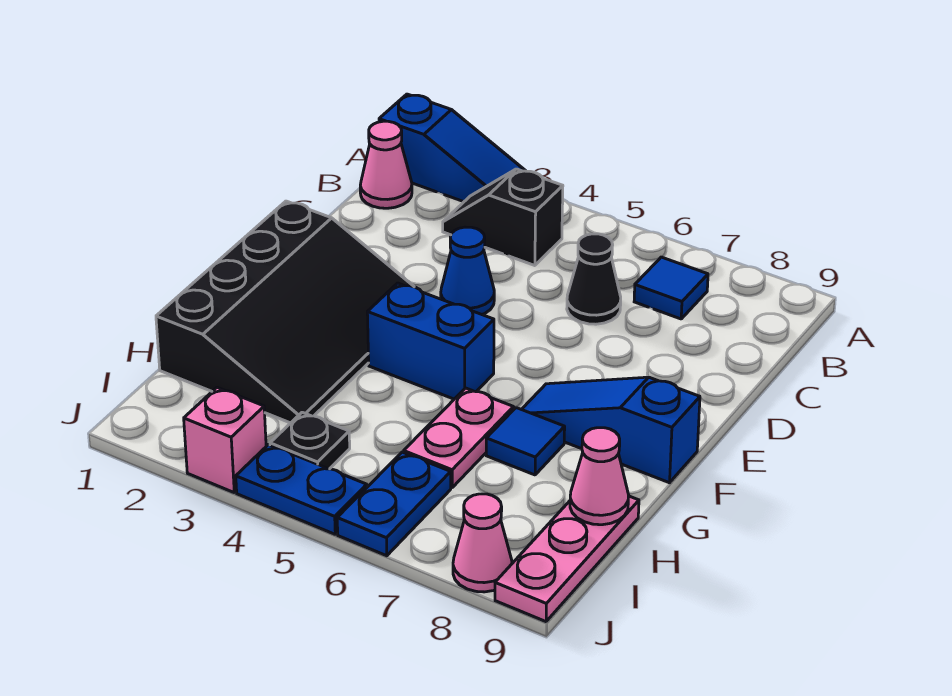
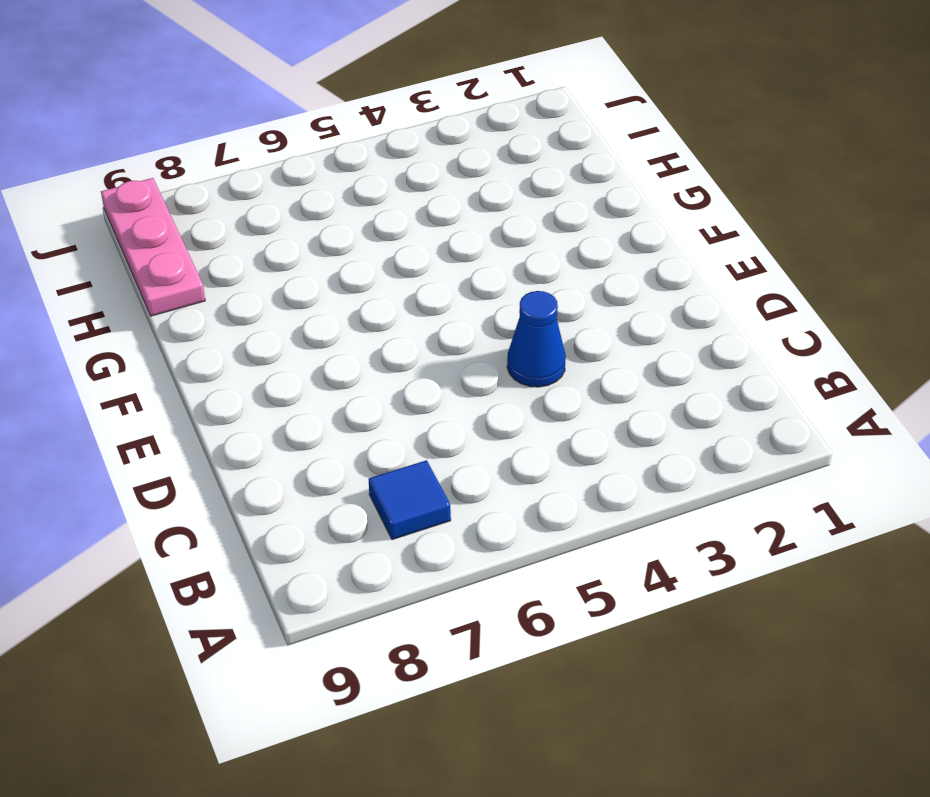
none -> blue 1x3 slope [379,94,525,202]
none -> pink 1x1 cone [360,121,412,208]
none -> black 1x2 slope [443,169,563,266]

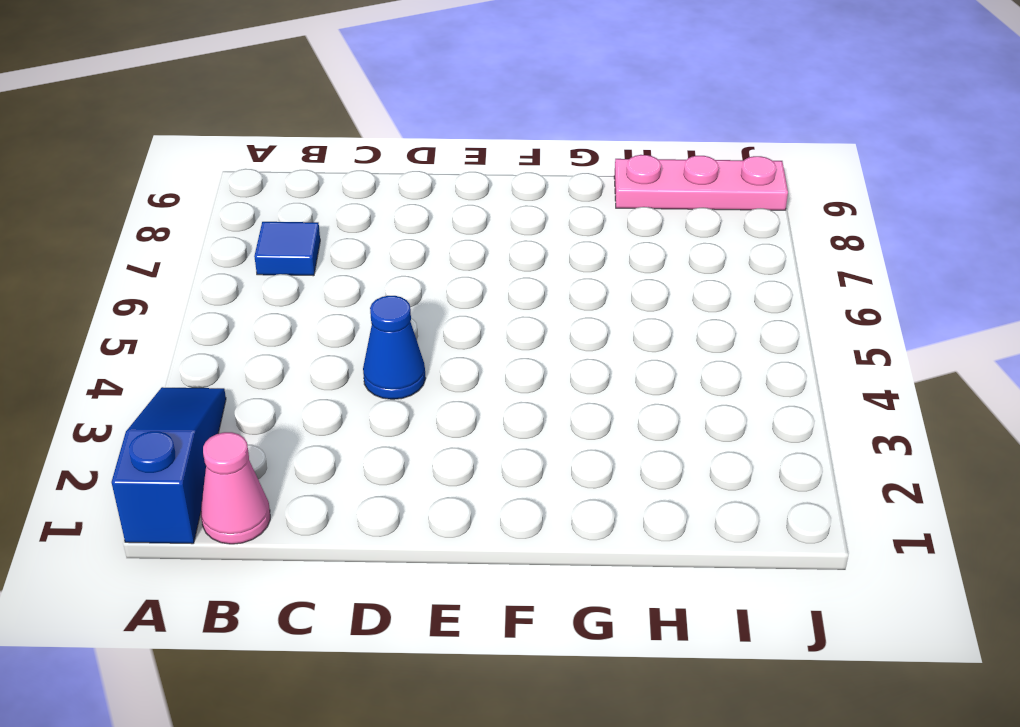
none -> black 1x2 slope [443,169,563,266]
none -> black 1x1 cone [567,234,621,324]
none -> black 3x4 slope [156,201,414,423]

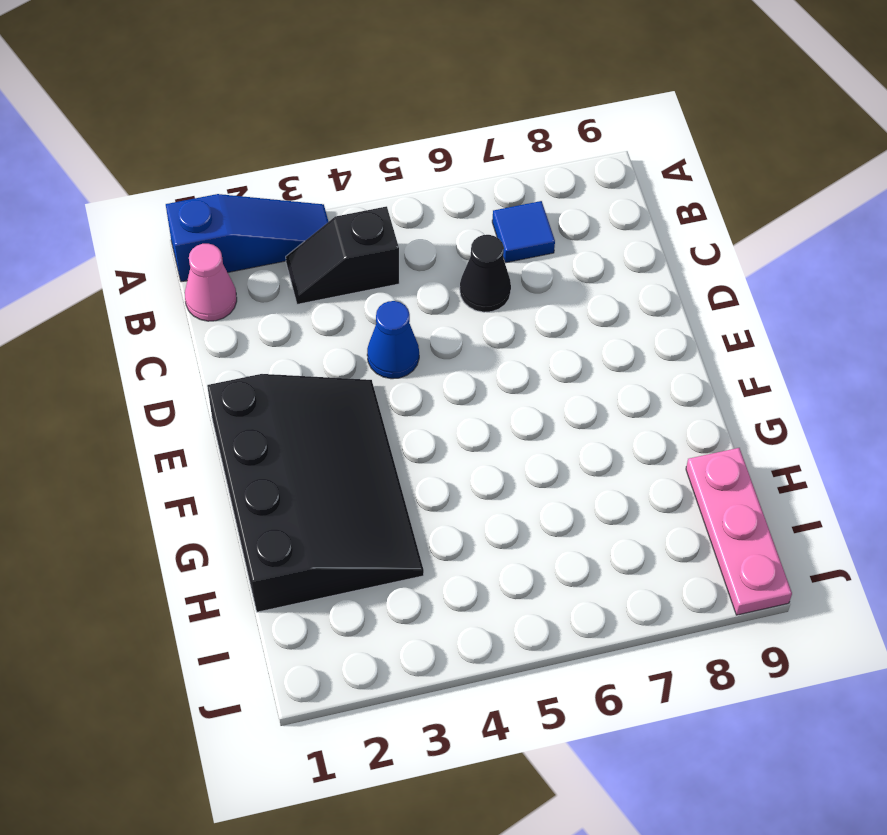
none -> blue 1x2 brick [367,283,494,399]
none -> blue 1x3 slope [522,377,700,483]
none -> pink 1x2 plate [404,388,514,488]

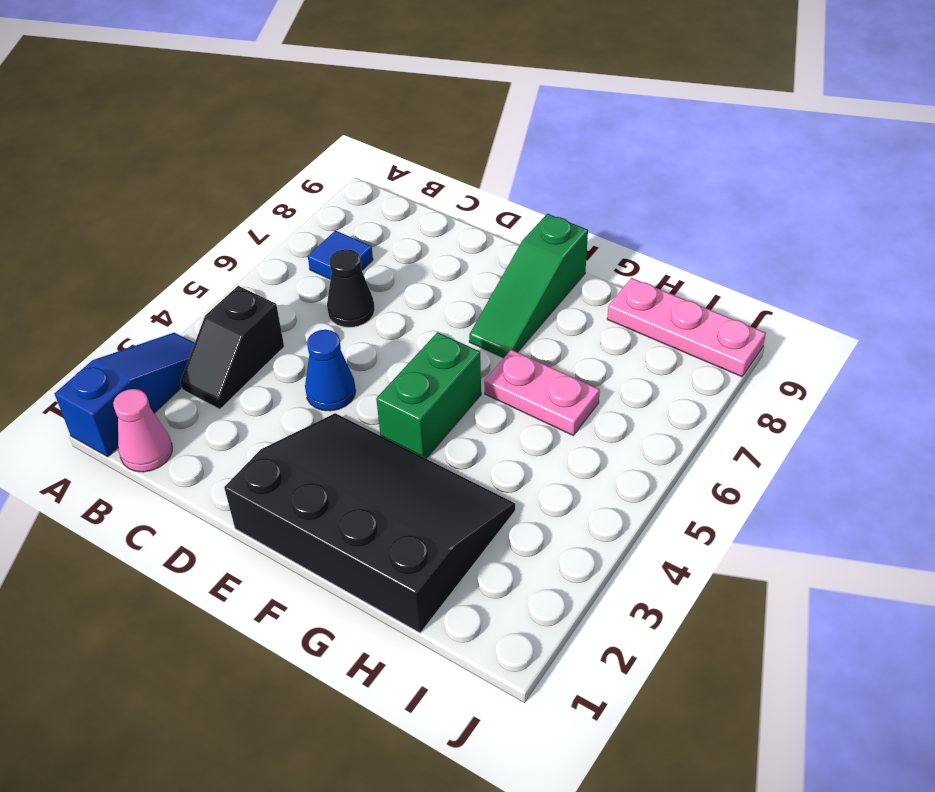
green 1x2 brick [376,332,481,458] -> blue 1x2 brick [367,283,494,399]
green 1x3 slope [469,214,588,358] -> blue 1x3 slope [522,377,700,483]
none -> blue 1x1 tile [486,408,565,475]
none -> black 1x1 plate [270,412,350,469]
none -> blue 1x2 plate [337,452,451,556]

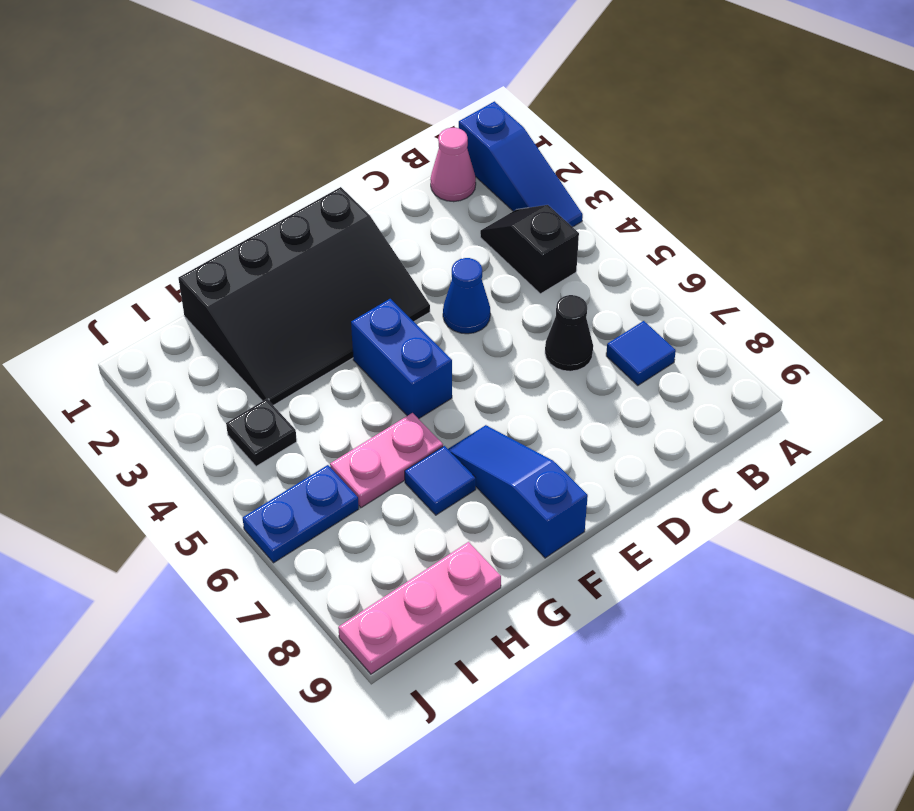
none -> pink 1x1 brick [184,387,266,492]
none -> blue 1x2 plate [236,445,367,534]
none -> pink 1x1 cone [453,494,512,592]

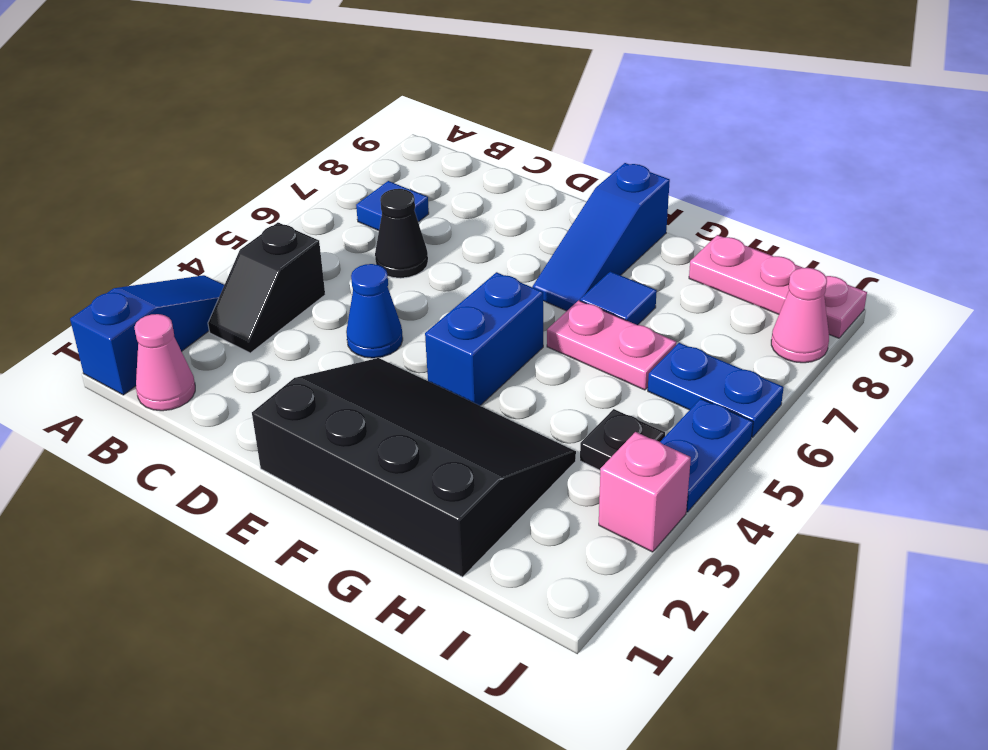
none -> pink 1x1 cone [570,428,629,525]

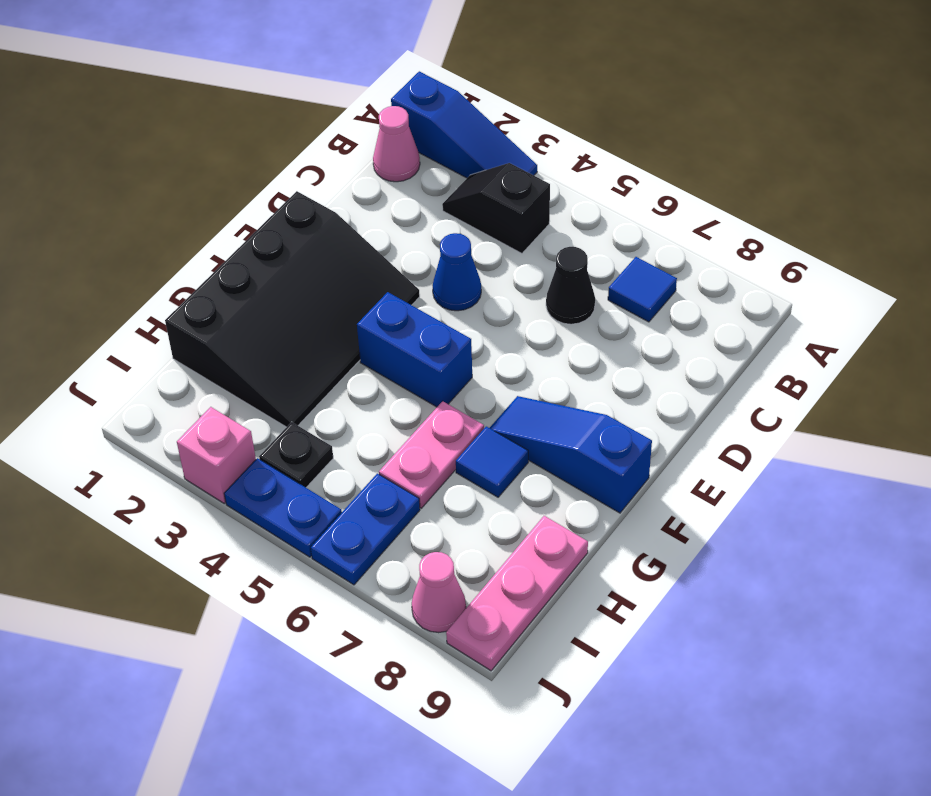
none -> pink 1x1 cone [570,428,629,525]

